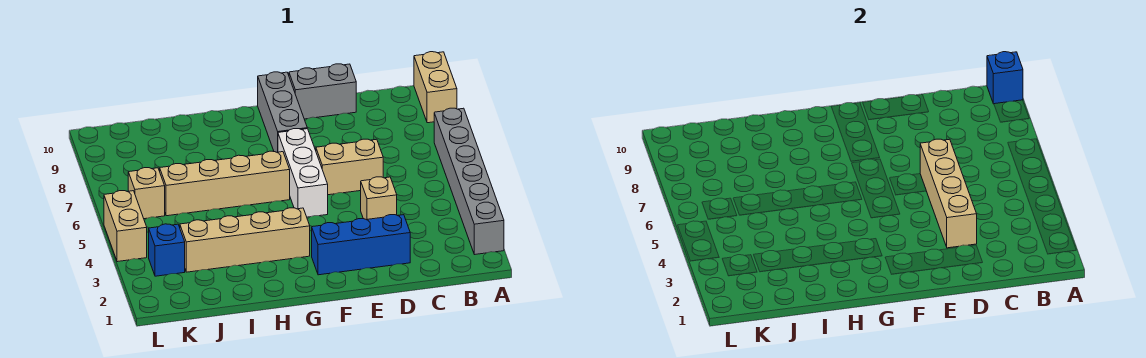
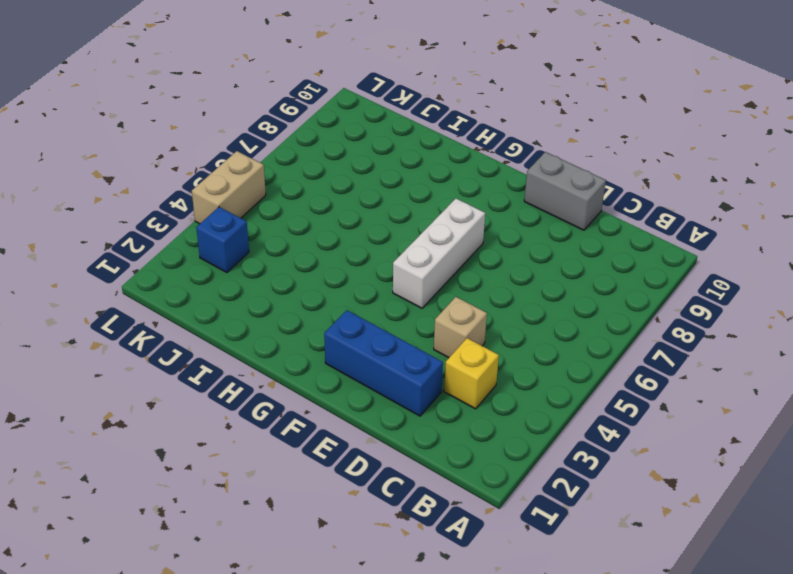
yellow 1x1 brick [444,338,499,409] -> none
none -> grey 1x6 brick [434,108,504,255]
none -> tan 1x2 brick [414,52,457,123]
none -> tan 1x2 brick [316,139,383,195]

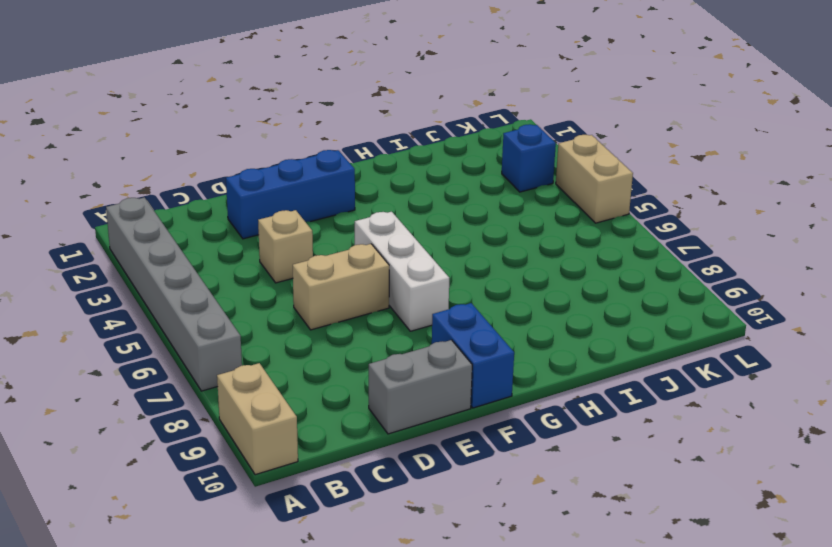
blue 1x2 brick [432,303,514,408] -> grey 1x3 brick [258,72,307,152]
none -> tan 1x4 brick [180,208,310,272]
none -> tan 1x4 brick [160,151,290,216]
none -> tan 1x1 brick [128,168,165,219]

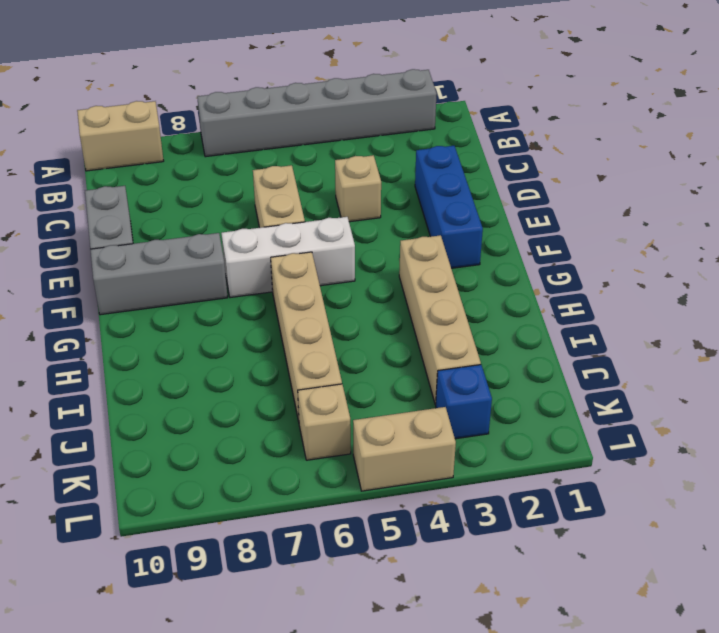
none -> blue 1x1 brick [987,52,1023,104]
none -> tan 1x4 brick [920,139,977,248]

